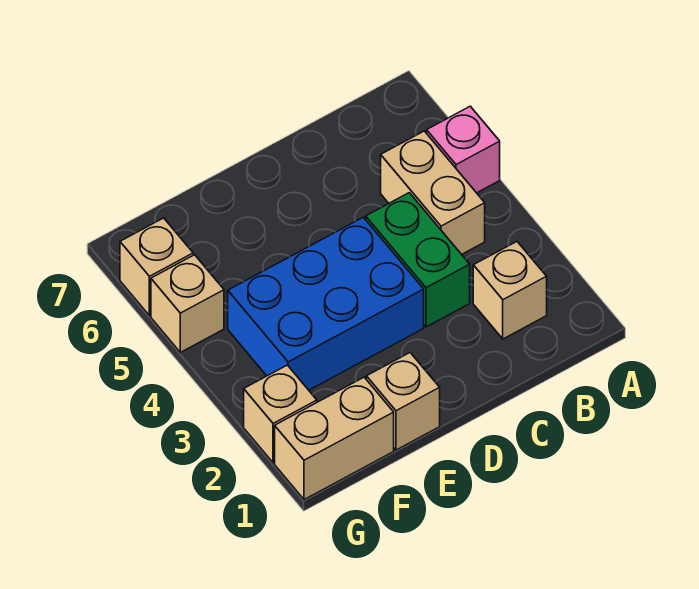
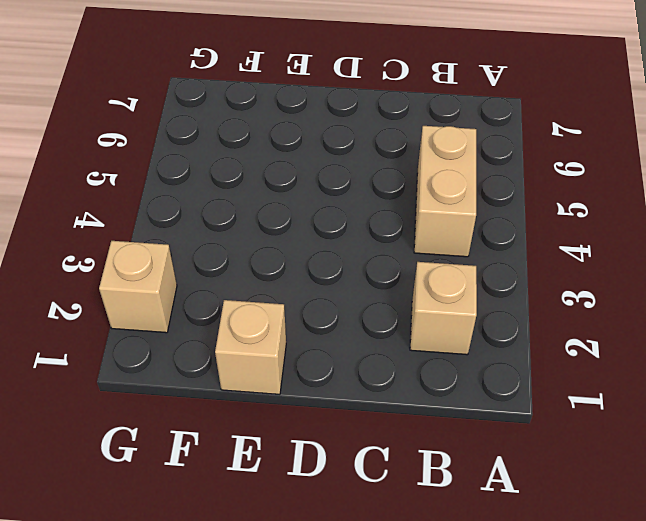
none -> pink 1x1 brick [427,106,500,193]
none -> green 1x2 brick [366,193,470,327]

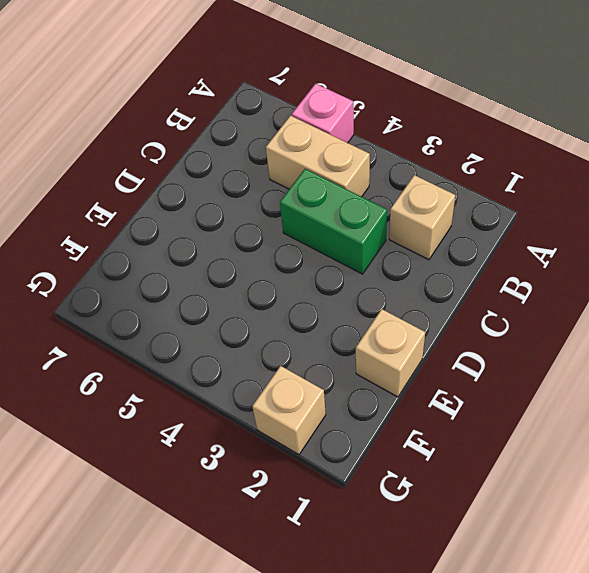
none -> blue 2x3 brick [228,217,424,390]
none -> tan 1x2 brick [275,377,394,500]

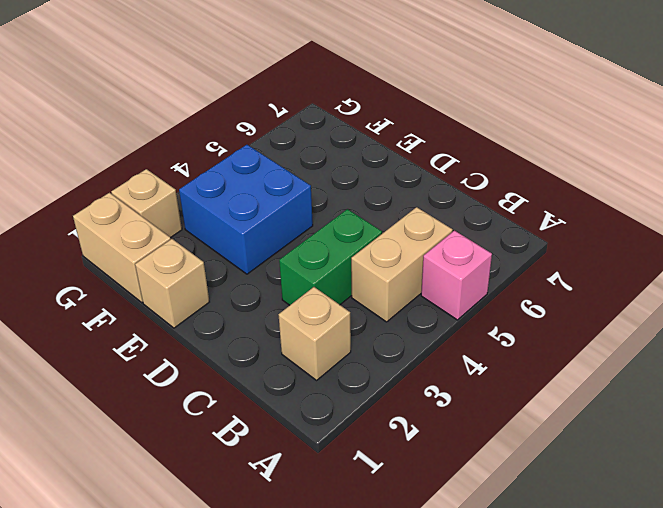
blue 2x2 brick [179,145,313,274] -> blue 2x3 brick [228,217,424,390]
none -> tan 1x1 brick [151,255,224,352]
none -> tan 1x1 brick [120,218,193,316]

